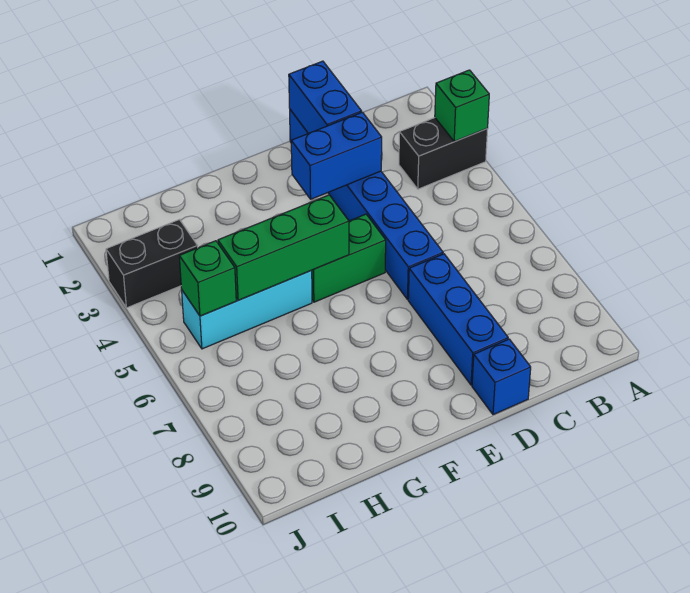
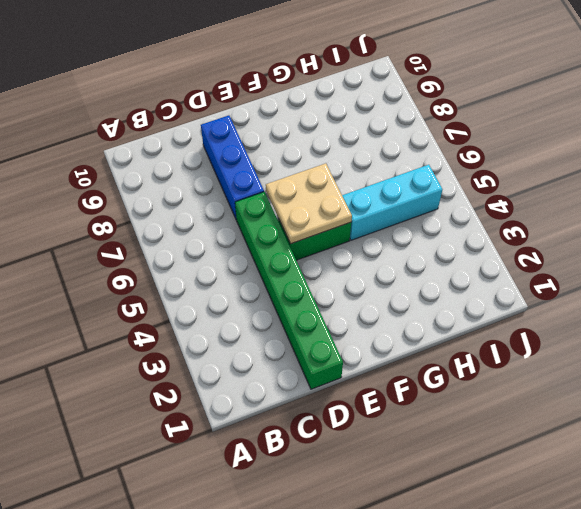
green 1x6 brick [235,192,343,389] -> blue 1x6 brick [290,110,443,300]
tan 2x2 plate [266,163,352,244] -> green 1x3 brick [218,195,349,300]
none -> black 1x2 brick [399,118,488,189]
none -> blue 1x1 brick [472,339,531,415]
none -> black 1x2 brick [106,220,198,308]

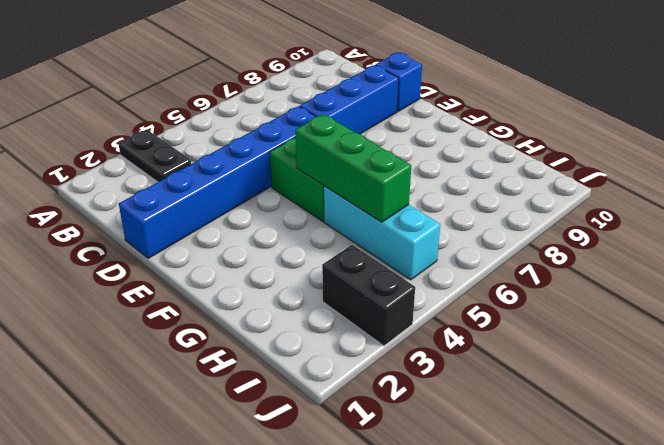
black 1x2 plate [119,129,191,182] -> black 1x2 brick [399,118,488,189]
none -> green 1x1 brick [435,70,489,142]
none -> blue 1x2 brick [289,61,362,133]
none -> blue 1x2 brick [291,112,382,199]

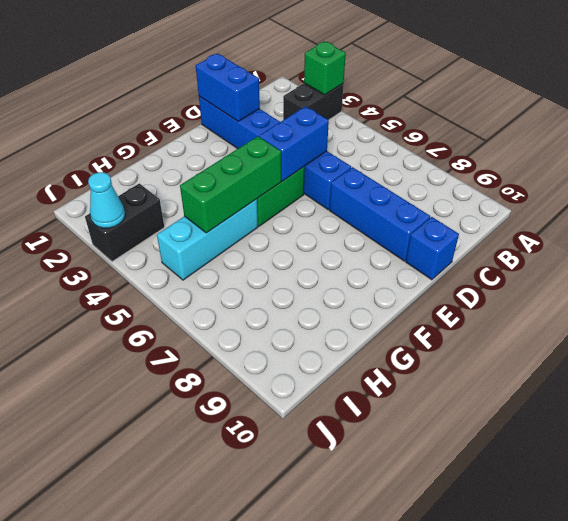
blue 1x2 brick [259,106,329,181] -> blue 1x2 brick moved to [291,112,382,199]
cyan 1x1 cone [88,172,125,228] -> none
none -> green 1x1 brick [179,241,236,316]

